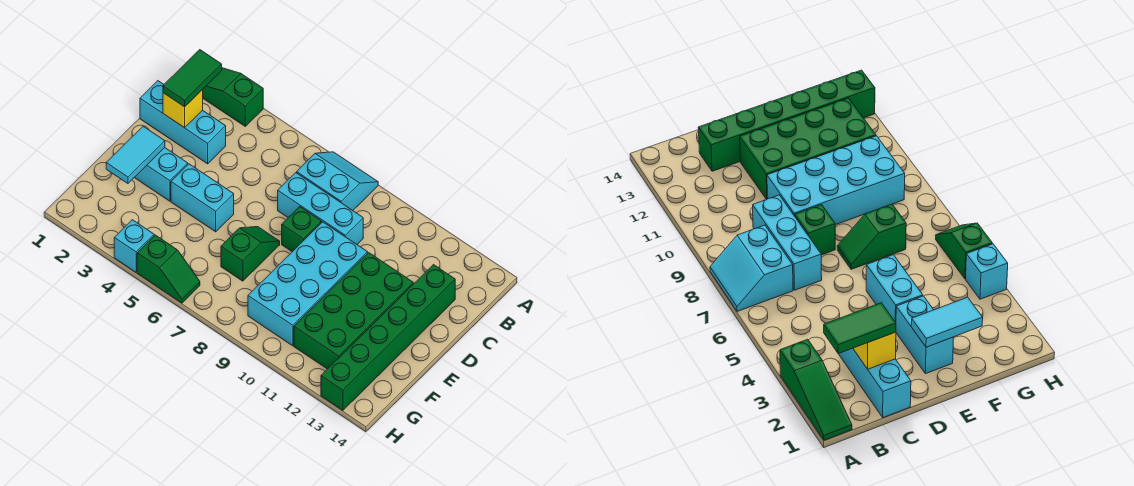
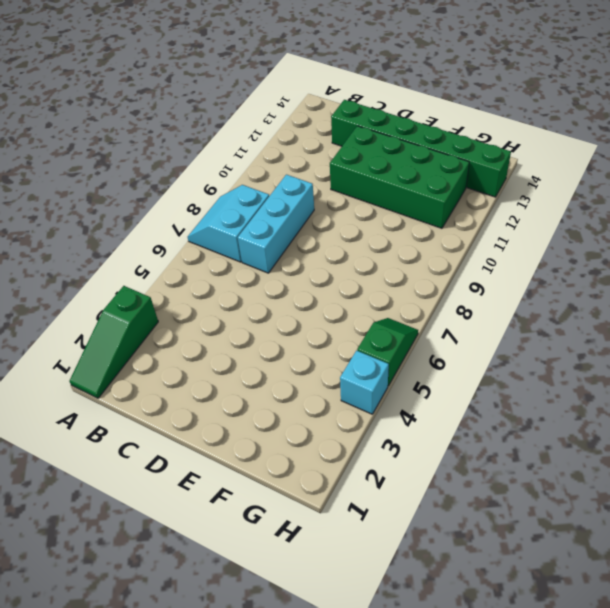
none -> cyan 1x3 brick [140,81,226,164]
none -> green 1x1 brick [282,207,322,252]
none -> cyan 2x4 brick [248,222,368,346]

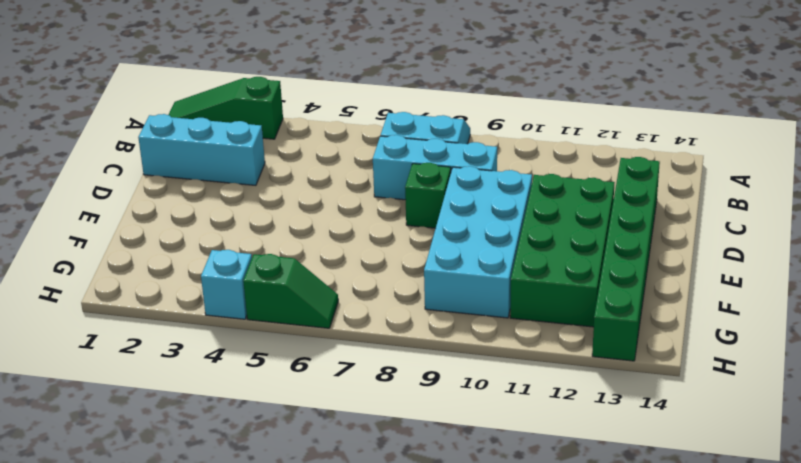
none -> cyan 1x2 brick [134,148,188,201]
none -> cyan 1x2 brick [171,164,234,232]
none -> green 1x2 slope [221,227,280,281]

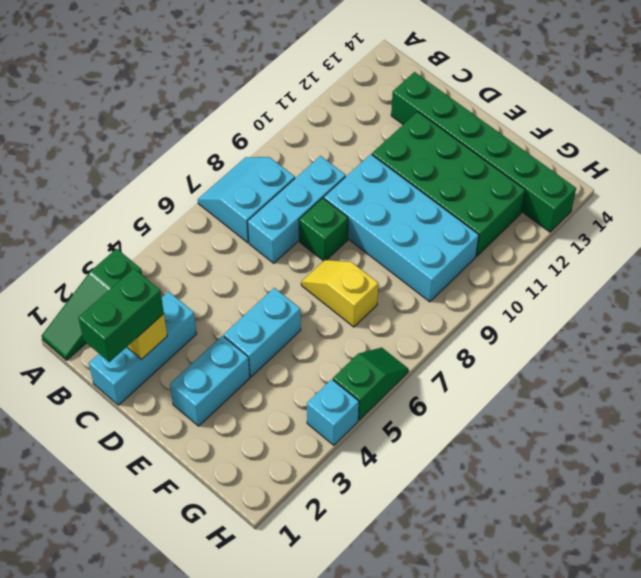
green 1x2 brick [78,269,164,362] -> green 1x2 tile [163,50,222,107]
yellow 1x2 slope [301,260,378,327] -> green 1x2 slope [221,227,280,281]
none -> cyan 1x2 tile [106,126,165,183]

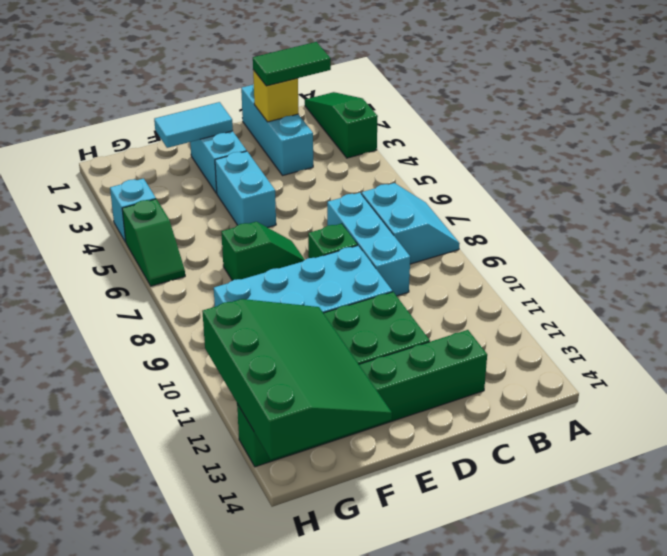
green 3x4 slope [202,299,392,459] -> none

